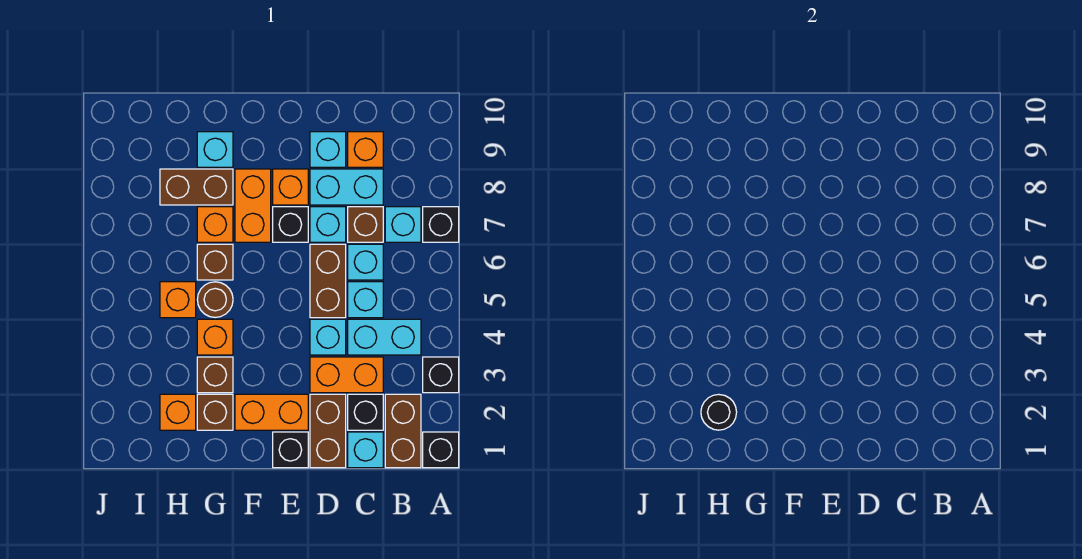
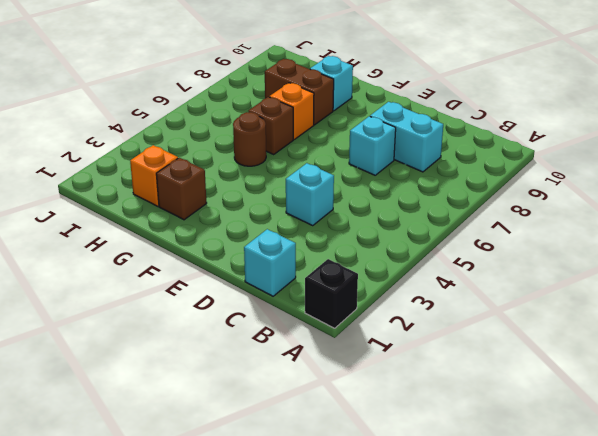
none -> black 1x1 brick [423,357,459,393]
none -> black 1x1 brick [423,207,459,242]
none -> brown 1x2 brick [385,394,421,468]
none -> cyan 1x2 brick [348,319,421,355]

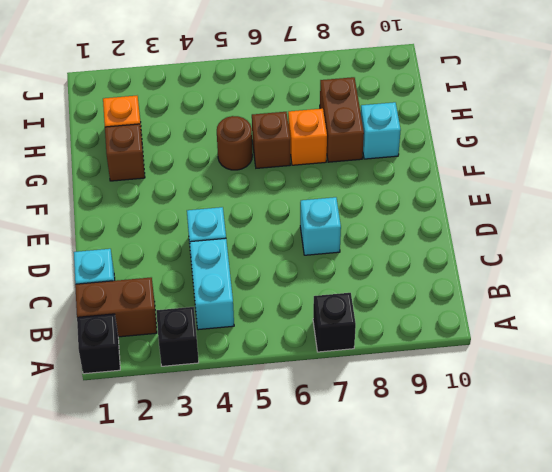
none -> cyan 1x1 brick [385,207,421,242]
none -> black 1x1 brick [348,394,383,430]
none -> orange 1x2 brick [310,357,383,393]
none -> cyan 1x1 brick [348,282,383,318]

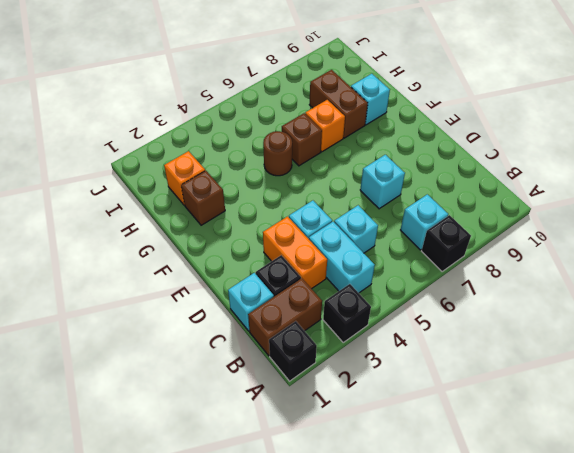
none -> cyan 1x1 brick [348,244,383,280]
none -> brown 1x1 brick [348,207,383,242]
none -> cyan 1x2 brick [310,169,383,205]
none -> orange 1x1 brick [348,132,383,167]

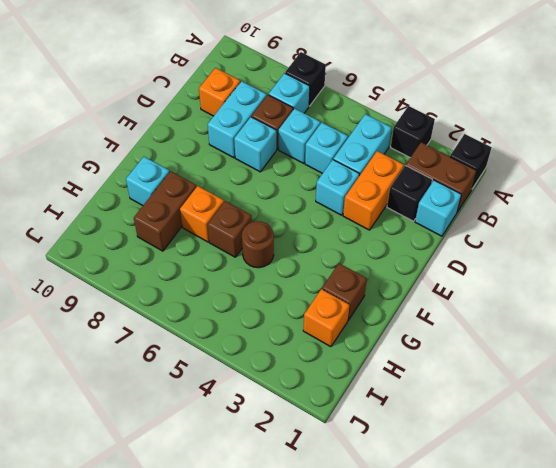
none -> brown 1x2 brick [310,394,346,468]
none -> brown 1x2 brick [310,244,346,318]
none -> cyan 1x1 brick [310,132,346,167]
none -> black 1x1 brick [273,432,308,468]

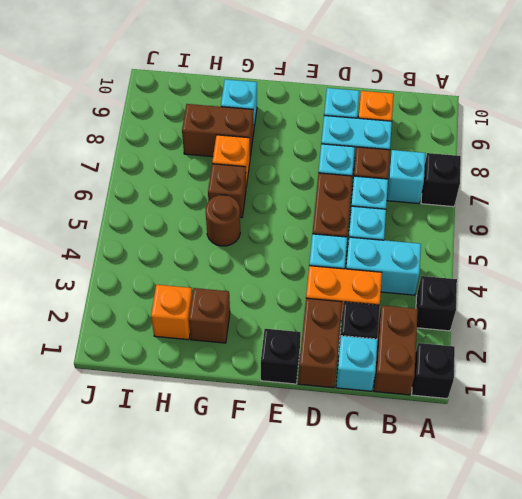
none -> orange 1x2 brick [235,394,308,430]
none -> black 1x1 brick [273,207,308,242]
none -> orange 1x1 brick [273,169,308,205]
none -> orange 1x2 brick [235,169,271,242]

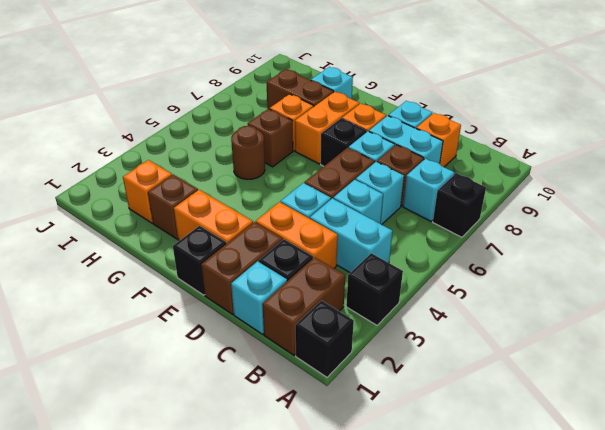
none -> brown 1x1 brick [197,357,233,393]
none -> orange 1x1 brick [197,319,233,355]
none -> orange 1x1 brick [160,282,196,318]
none -> black 1x1 round brick [701,394,737,430]

